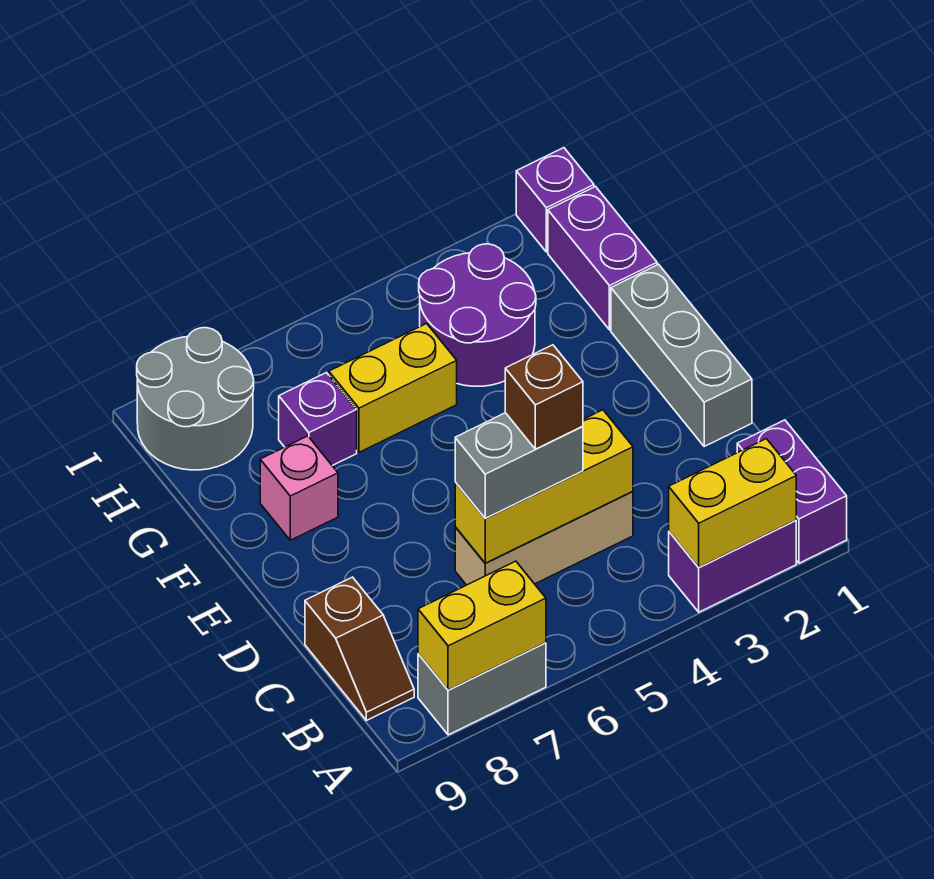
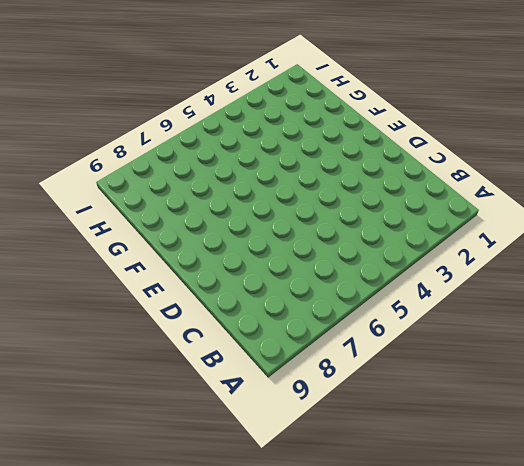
none -> purple 1x2 brick [737,420,847,563]
none -> purple 1x2 brick [669,521,796,612]
none -> grey 1x2 brick [418,643,546,735]

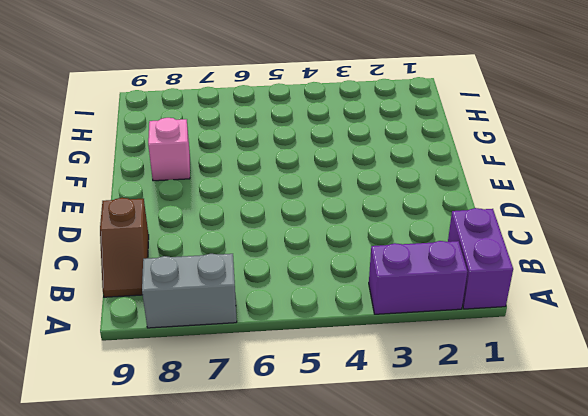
none -> tan 1x3 brick [455,491,633,585]
none -> grey 1x3 brick [611,264,752,446]
none -> purple 1x2 brick [548,187,657,330]

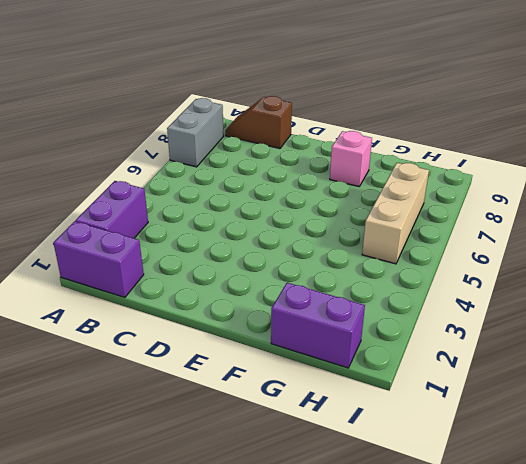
tan 1x3 brick [362,163,429,264] -> tan 1x3 brick moved to [455,491,633,585]
none -> grey 1x3 brick [611,264,752,446]
none -> purple 2x2 round brick [419,244,536,386]
none -> yellow 1x2 brick [329,324,457,452]

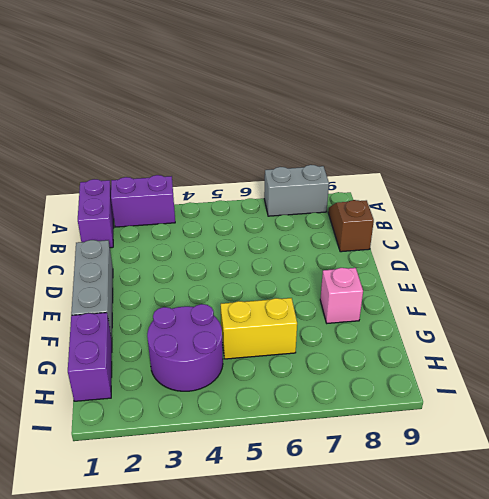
none -> tan 1x3 brick [455,491,633,585]
none -> purple 1x1 brick [279,373,357,466]
none -> grey 2x2 round brick [137,328,254,470]

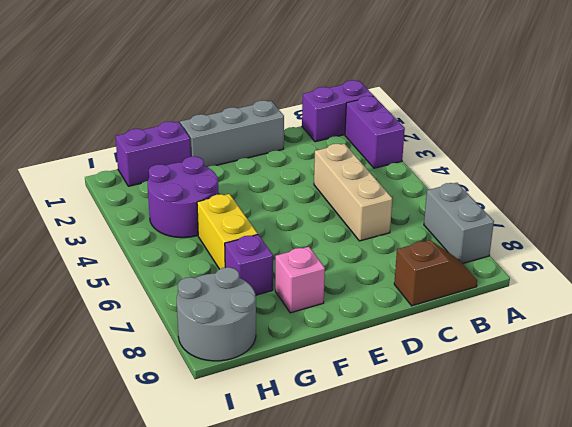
none -> purple 1x1 brick [516,148,594,252]
none -> yellow 1x2 brick [669,439,796,567]
none -> yellow 1x2 brick [418,561,546,690]

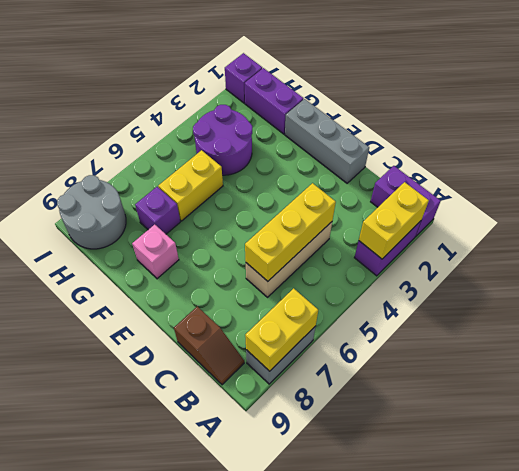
none -> grey 1x2 brick [455,413,583,519]
none -> brown 1x1 brick [505,345,583,449]

